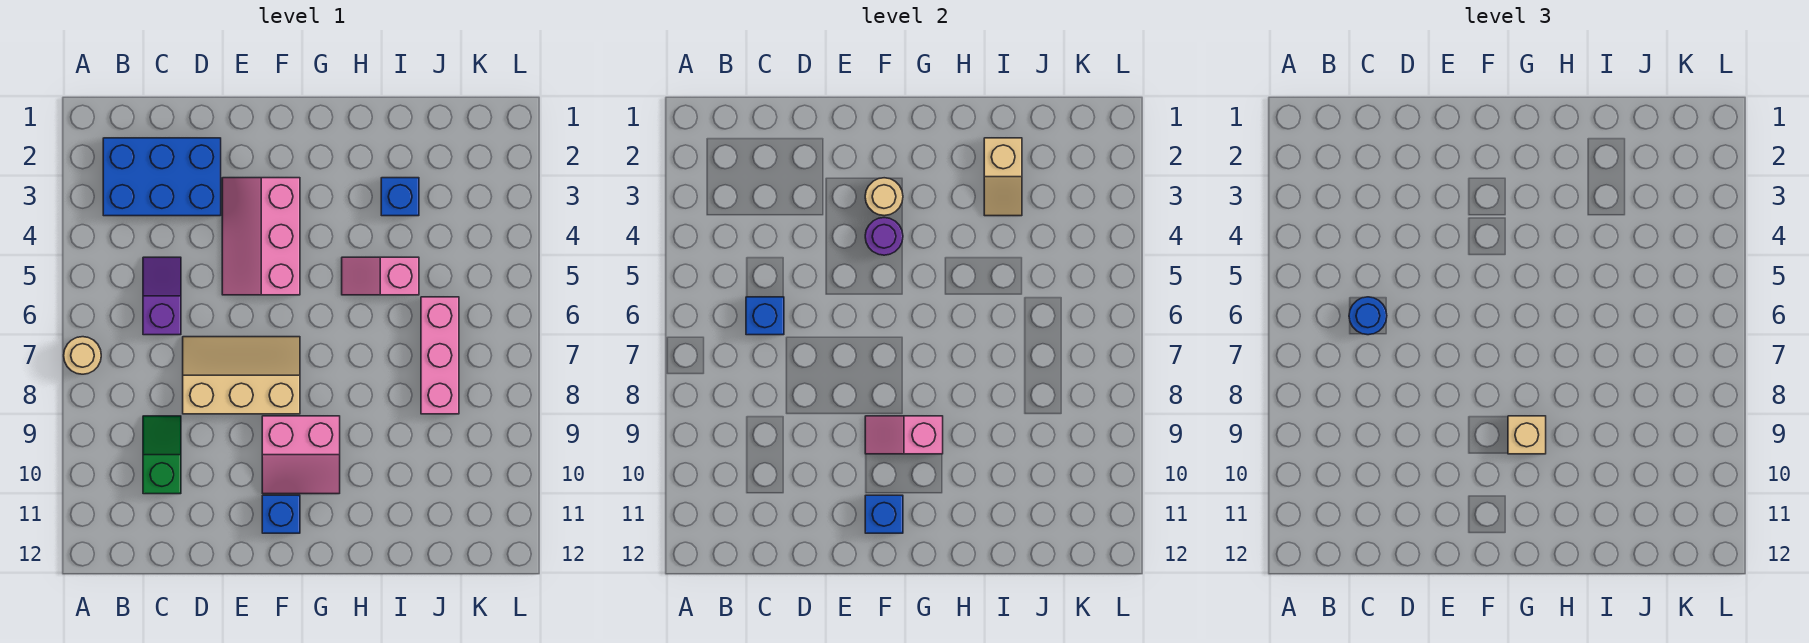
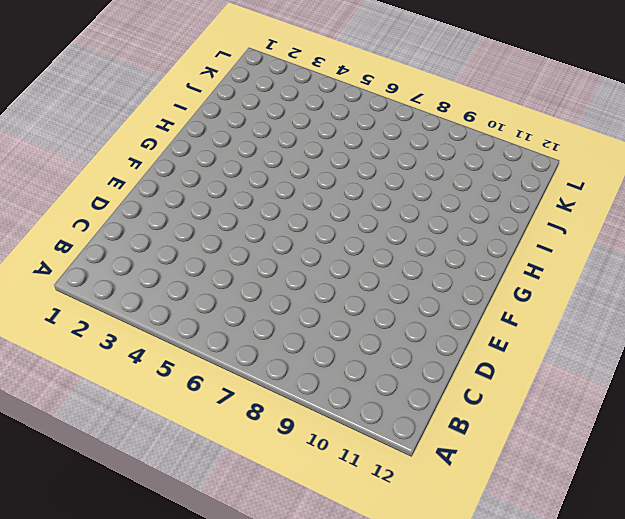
none -> tan 1x1 round brick [64,337,101,374]
none -> blue 2x3 brick [103,138,221,216]
none -> purple 1x2 slope [143,257,181,335]

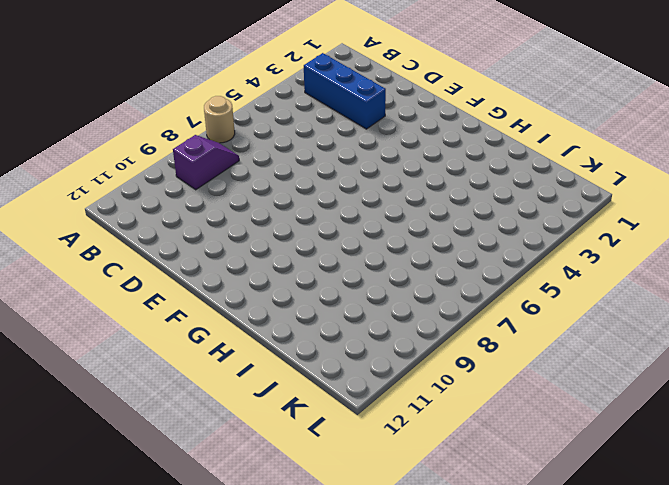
blue 1x3 brick [304,53,386,129] -> blue 2x3 brick [103,138,221,216]
purple 1x2 slope [173,135,239,190] -> purple 1x2 slope moved to [143,257,181,335]
none -> green 1x2 slope [143,416,181,494]
none -> tan 2x3 slope [183,337,300,414]
none -> pink 2x3 slope [222,178,300,295]

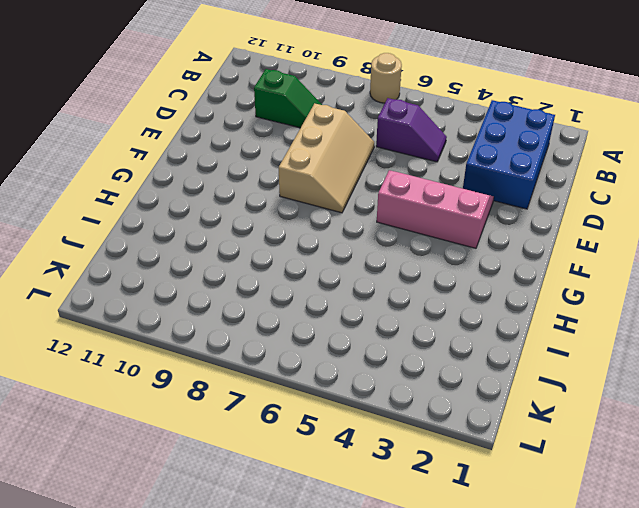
none -> pink 2x2 slope [262,416,340,494]
none -> blue 1x1 brick [262,495,300,533]
none -> pink 1x2 slope [342,257,419,295]

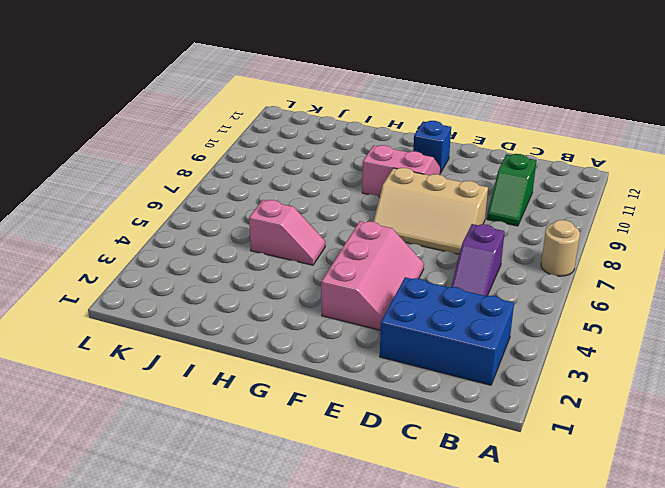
none -> blue 1x1 brick [381,178,419,216]
none -> pink 1x3 brick [421,297,459,414]
none -> blue 1x1 brick [746,297,784,335]

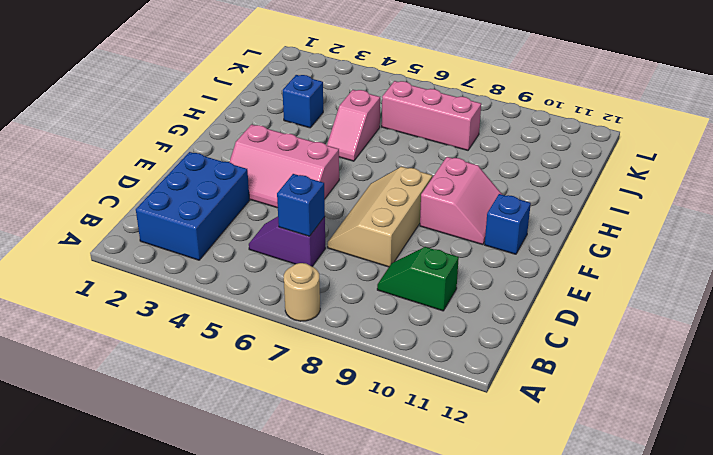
none -> tan 1x1 round brick [865,178,903,216]
none -> purple 1x1 round brick [865,218,903,255]
none -> pink 1x2 slope [865,416,943,454]

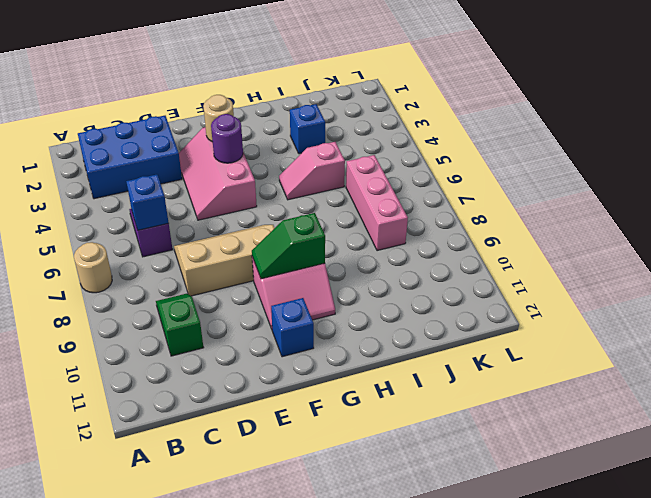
green 1x2 slope [252,213,325,279] -> pink 1x2 slope [865,416,943,454]
none -> blue 1x1 brick [865,495,903,533]
none -> tan 1x2 slope [984,138,1022,216]
none -> blue 1x1 round brick [1349,297,1387,335]

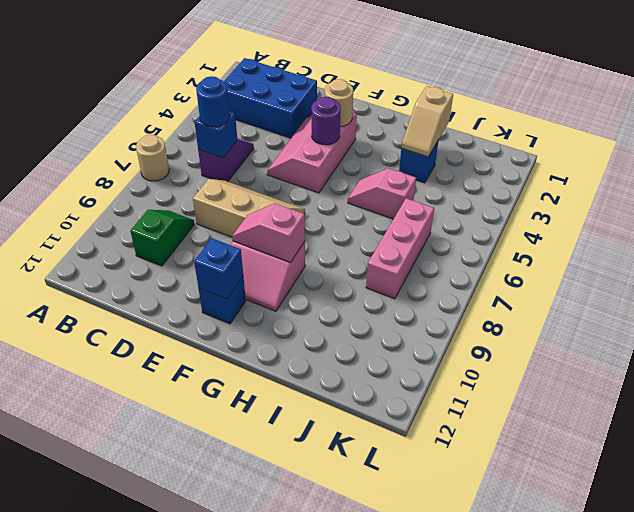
none -> tan 1x1 brick [1508,416,1546,454]

